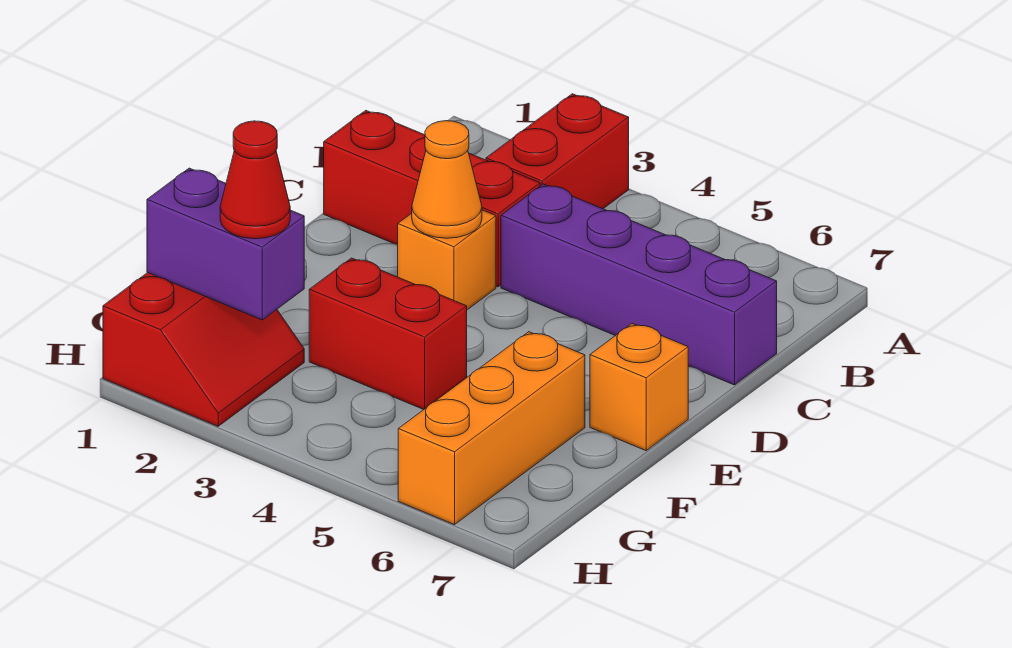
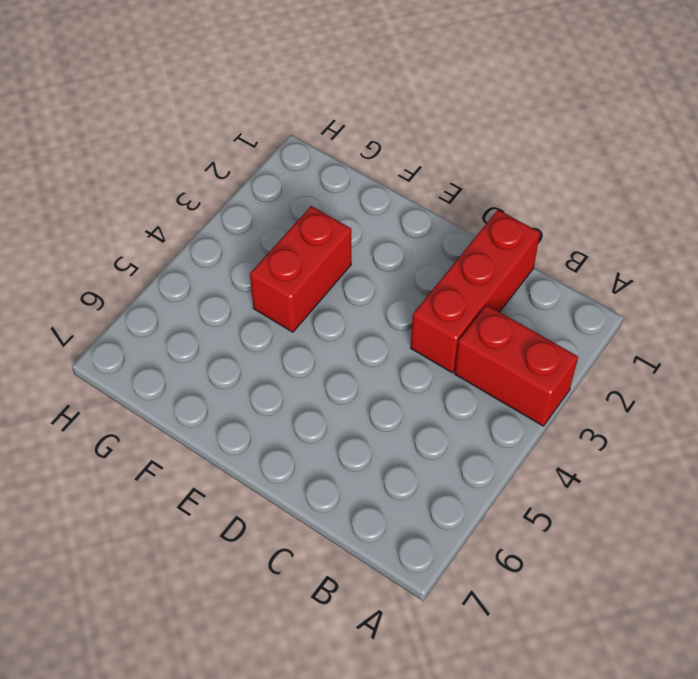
none -> purple 1x4 brick [501,184,777,385]
none -> orange 1x1 brick [398,210,496,310]

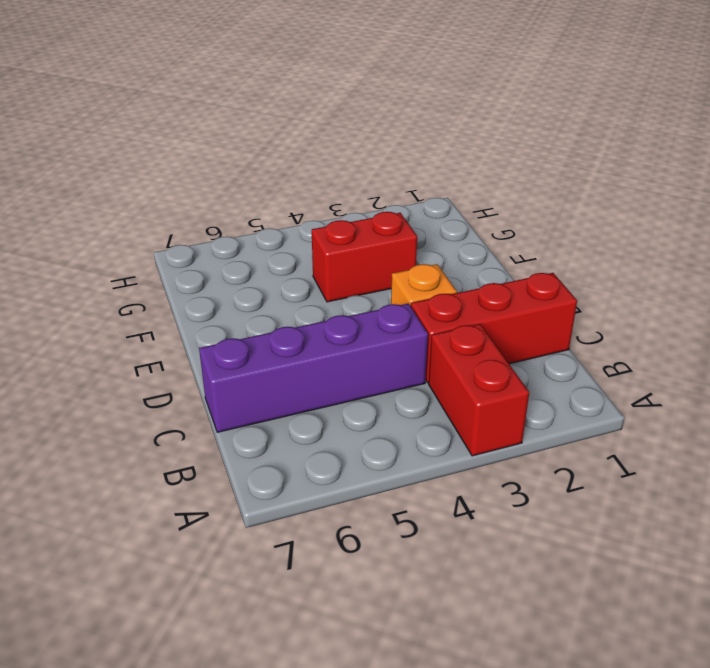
none -> orange 1x1 brick [590,324,688,451]
none -> orange 1x3 brick [398,332,585,525]

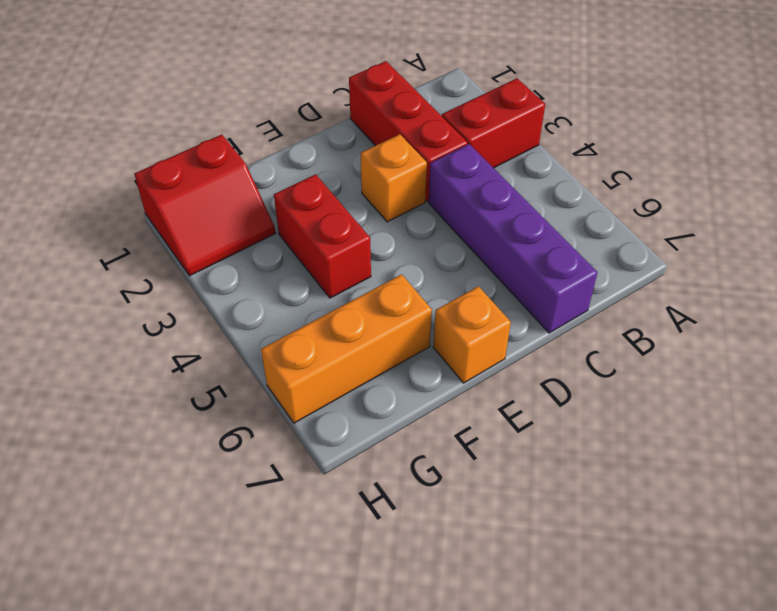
none -> orange 1x1 cone [412,121,482,238]
none -> purple 1x2 brick [147,168,304,320]

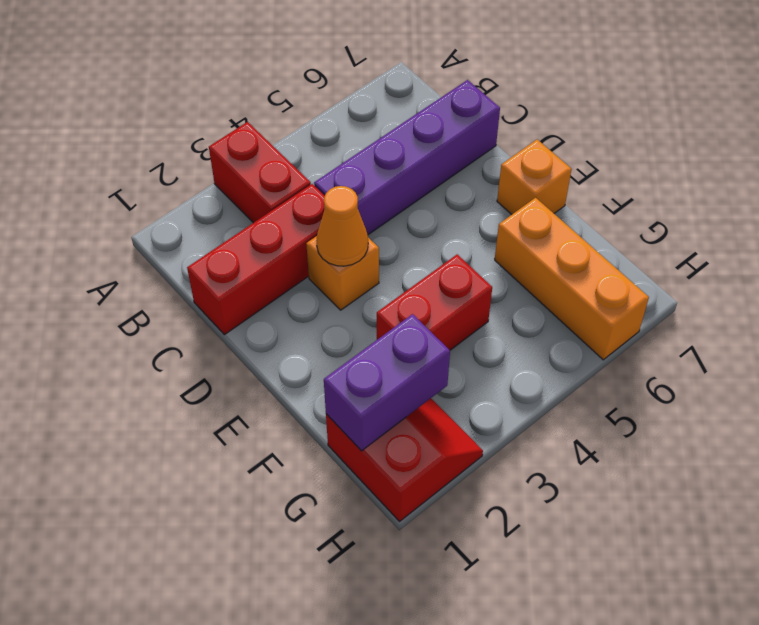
none -> red 1x1 cone [220,121,290,239]

